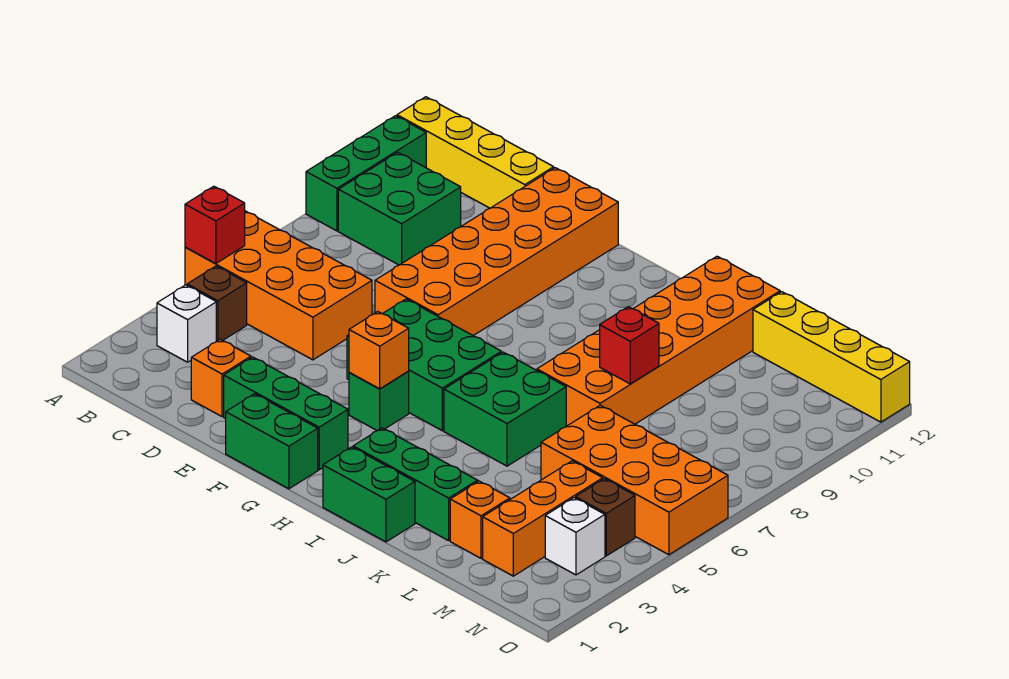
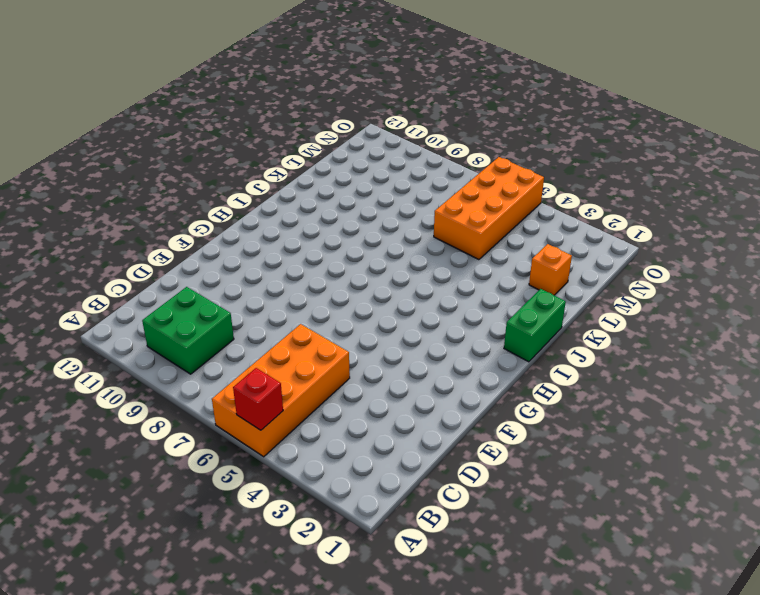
none -> green 1x3 brick [306,116,426,231]
none -> yellow 1x4 brick [397,97,554,208]
none -> white 1x1 brick [157,285,216,362]

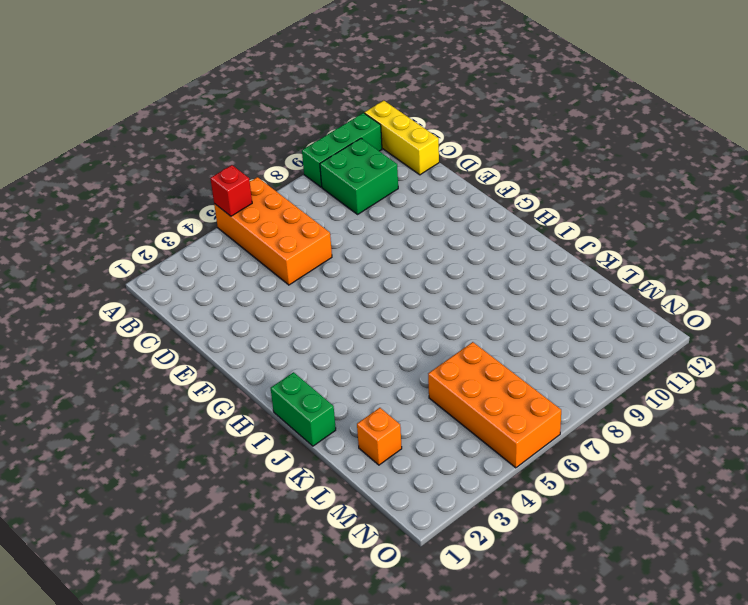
yellow 1x3 brick [364,101,439,175] -> yellow 1x4 brick [397,97,554,208]
none -> white 1x1 brick [157,285,216,362]
none -> brown 1x1 brick [187,266,247,342]
none -> orange 1x1 brick [191,339,251,417]

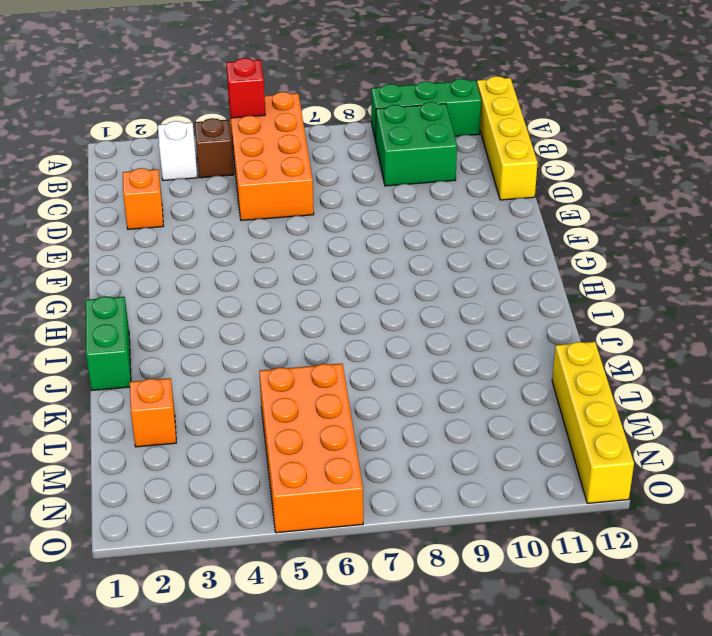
none -> green 1x3 brick [224,357,348,470]
none -> orange 2x6 brick [375,168,618,335]
none -> green 1x2 brick [226,394,318,489]

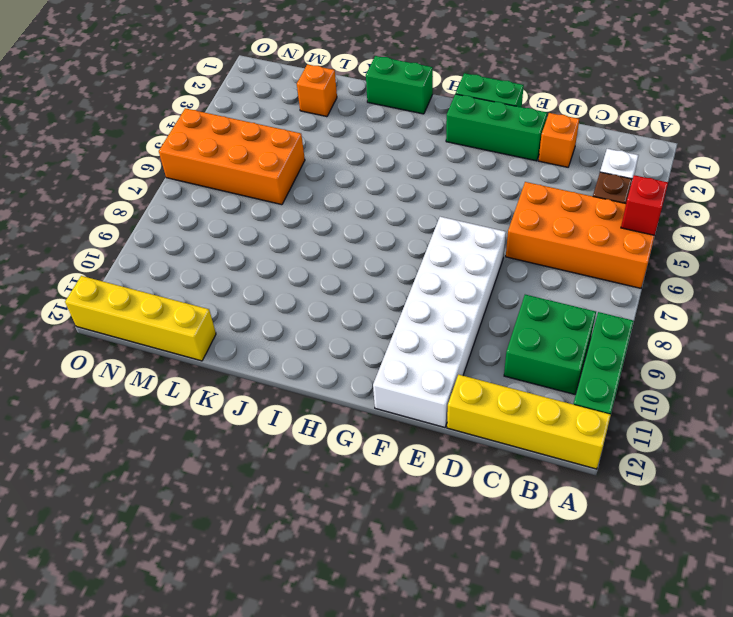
white 2x6 brick [373,217,506,427] -> orange 2x6 brick [375,168,618,335]
none -> green 2x3 brick [347,299,501,431]
none -> green 1x1 brick [349,372,409,431]
none -> green 1x3 brick [353,428,478,541]

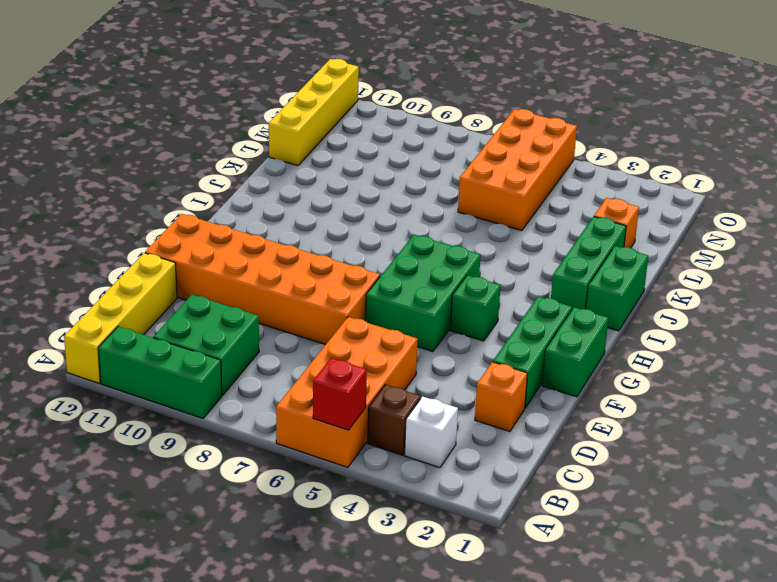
none -> green 2x2 brick [444,352,566,466]
none -> orange 2x6 brick [537,256,780,426]
none -> orange 1x3 brick [483,461,603,576]

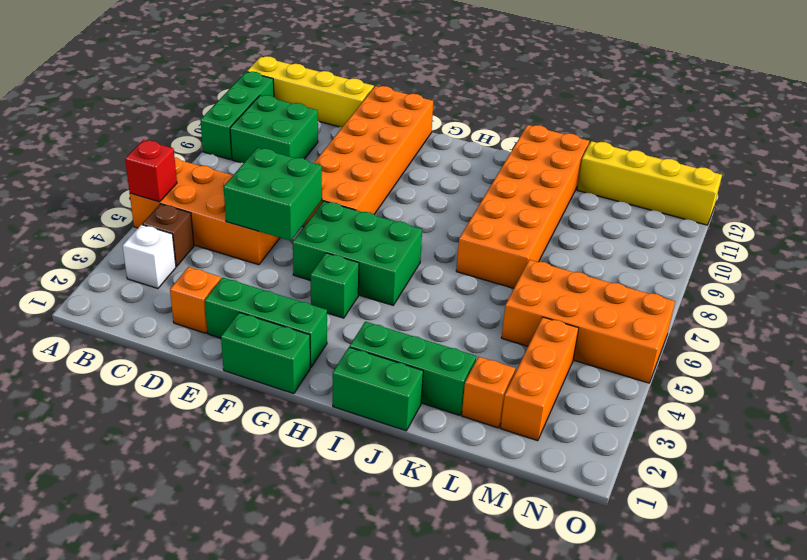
green 2x2 brick [223,148,322,241] -> green 2x2 brick moved to [444,352,566,466]
none -> white 1x1 brick [545,498,605,575]
none -> brown 1x1 brick [576,479,635,556]
none -> orange 1x1 brick [349,312,409,389]

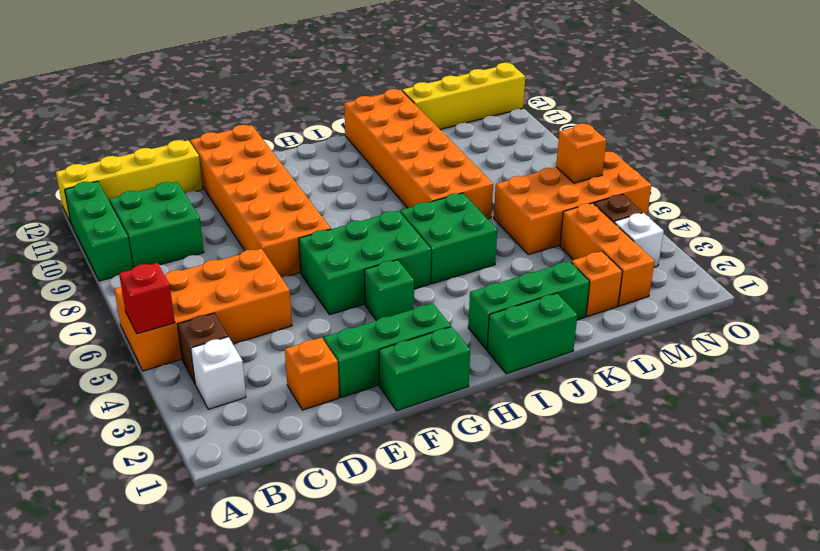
orange 1x1 brick [556,124,606,183] -> orange 1x1 brick moved to [349,312,409,389]
none -> red 1x1 brick [600,307,659,384]

